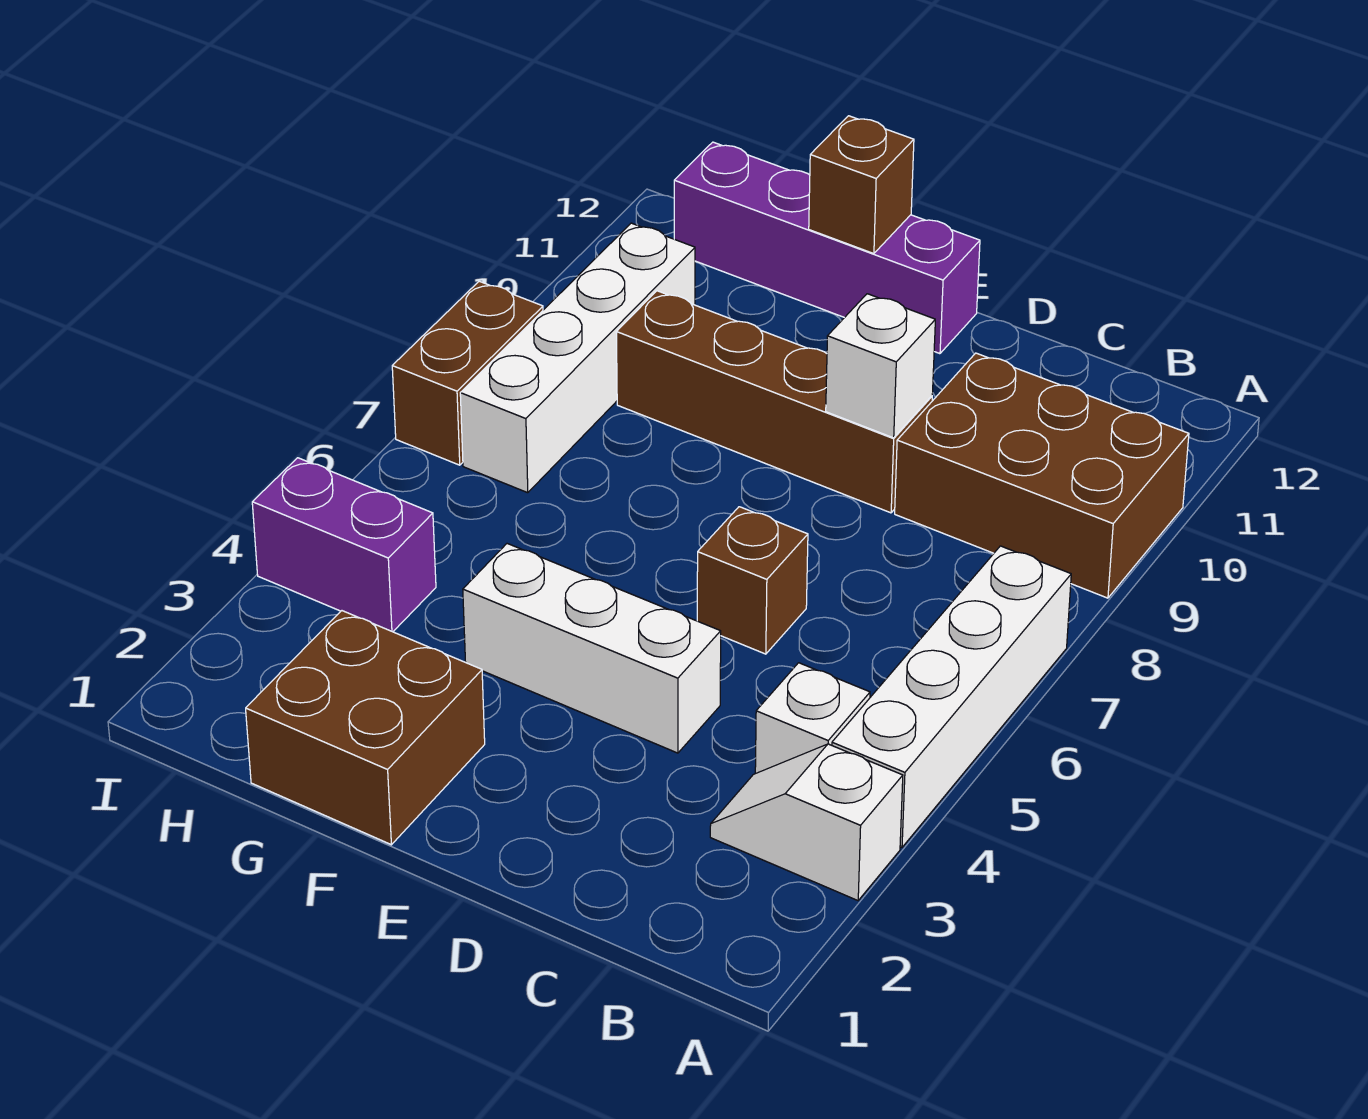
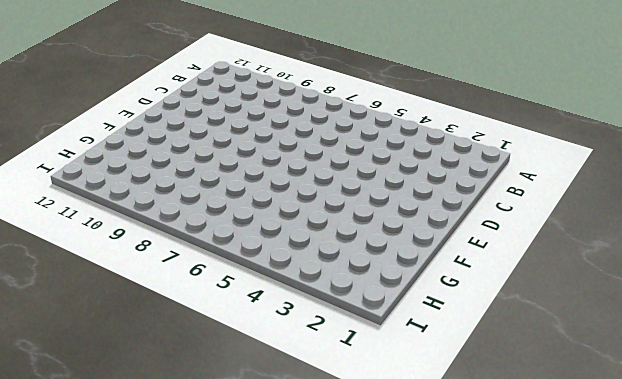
none -> white 1x2 slope [710,744,903,900]
none -> white 1x4 brick [832,546,1071,847]
none -> brown 2x3 brick [895,353,1189,598]

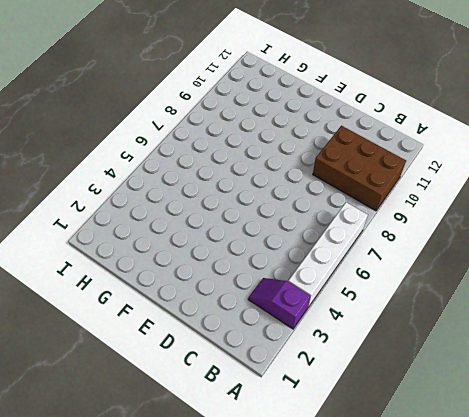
purple 1x2 slope [248,278,310,329] -> white 1x2 slope [710,744,903,900]
none -> white 1x1 brick [755,663,870,774]
none -> white 1x3 brick [463,544,721,753]
none -> brown 1x1 brick [697,507,808,654]

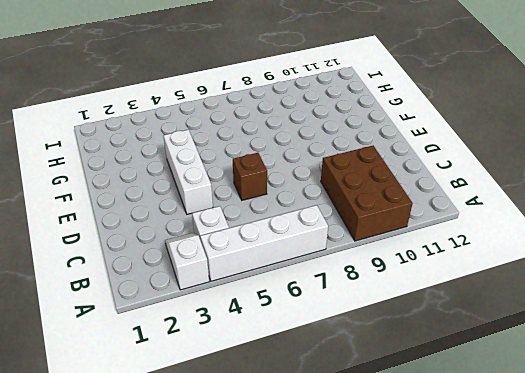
none -> brown 1x4 brick [616,291,932,513]
none -> purple 1x4 brick [674,142,980,354]
none -> brown 2x2 brick [246,611,485,845]

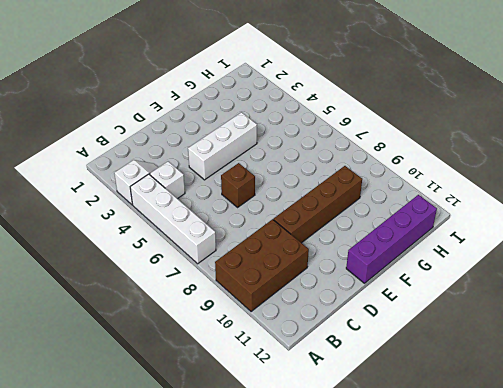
none -> brown 2x2 brick [246,611,485,845]
none -> purple 1x2 brick [252,458,436,632]
none -> white 1x4 brick [460,223,695,493]

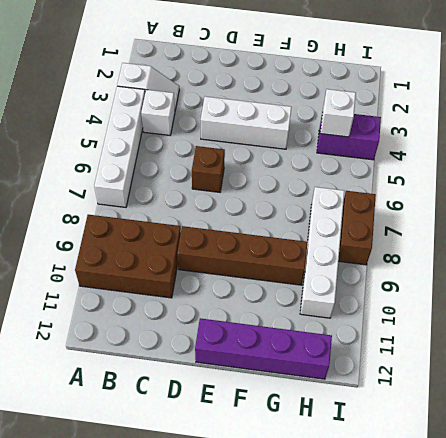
white 1x1 brick [320,89,356,137] -> white 1x1 brick moved to [826,294,935,438]
none -> brown 2x2 brick [246,611,485,845]
none -> brown 1x1 brick [809,116,914,254]

